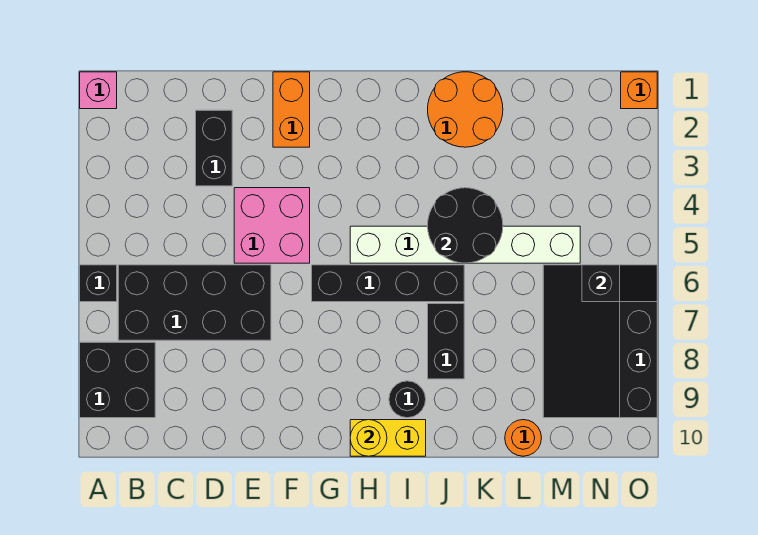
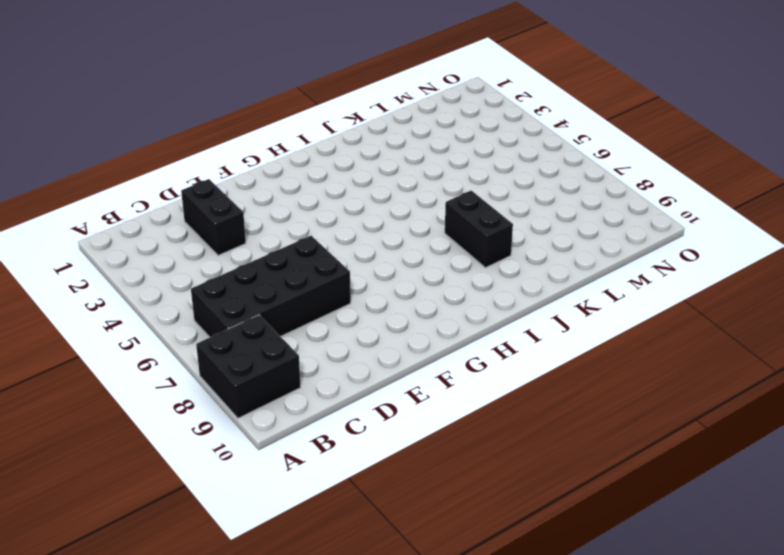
none -> pink 1x1 brick [80,72,117,109]
none -> black 1x1 brick [80,265,117,302]
none -> pink 2x2 brick [234,188,310,263]

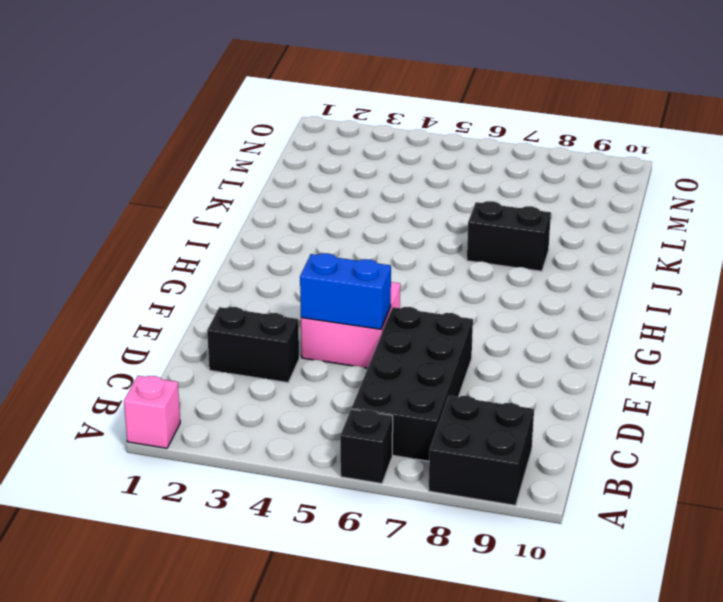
blue 1x2 brick [300,253,391,329] -> none
none -> orange 1x2 brick [273,72,310,147]
none -> black 1x4 brick [312,265,464,302]
none -> white 1x6 brick [350,226,580,263]

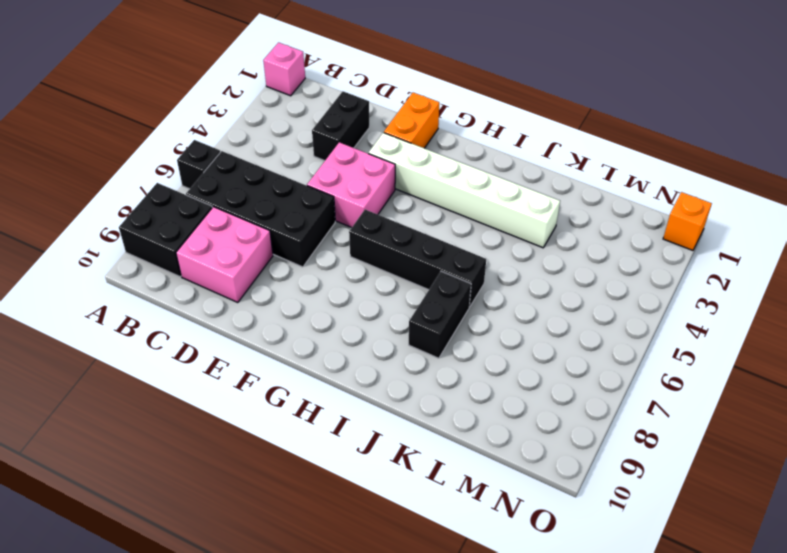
pink 2x2 brick [176,207,273,303] -> none
white 1x6 brick [368,133,560,248] -> white 1x6 brick moved to [350,226,580,263]
none -> yellow 1x2 brick [350,420,426,456]
none -> black 1x1 round brick [389,381,426,418]
none -> orange 2x2 round brick [428,72,503,147]

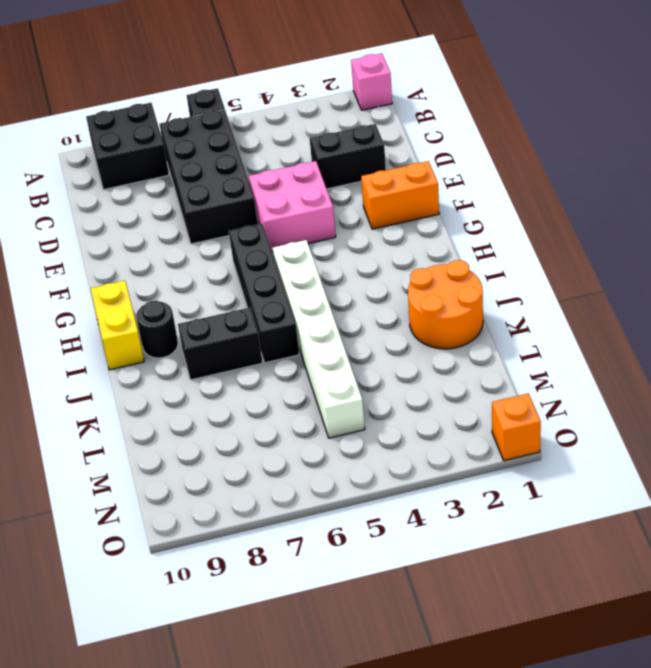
none -> orange 1x1 round brick [505,420,541,456]
none -> black 3x4 slope [543,265,657,418]
none -> yellow 1x1 round brick [350,420,387,456]

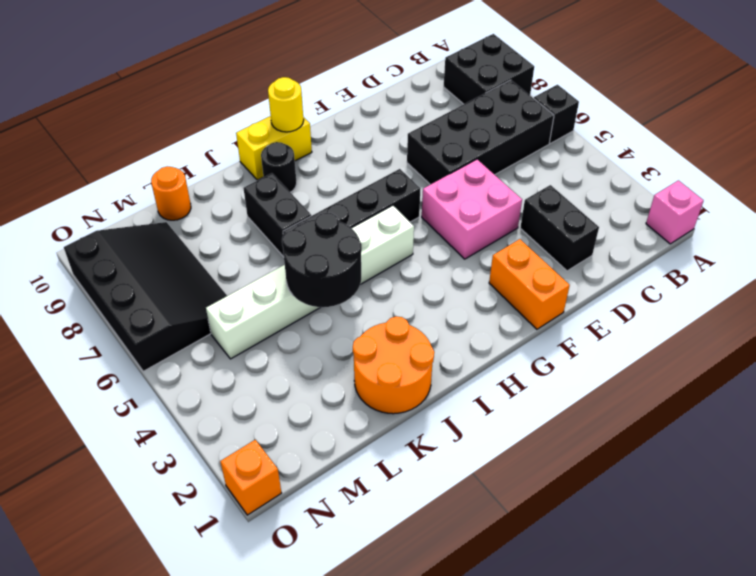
none -> black 1x2 slope [582,265,657,302]

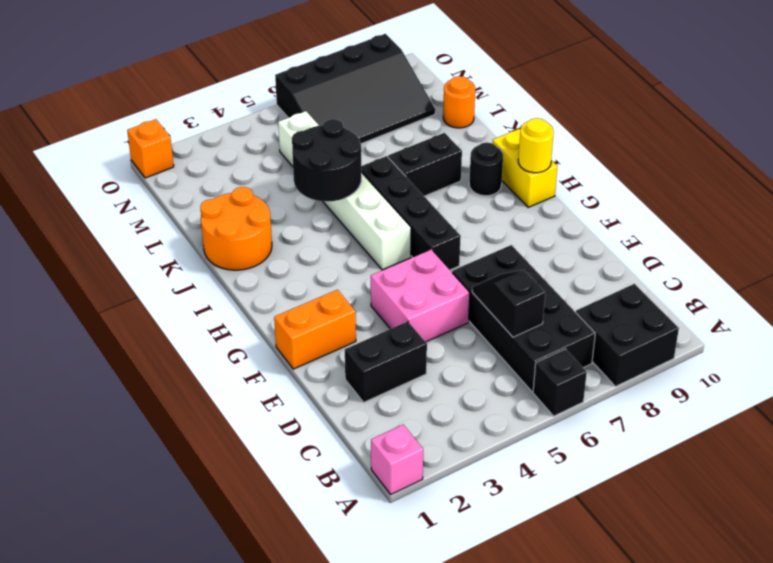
black 1x2 slope [472,270,545,337] -> black 1x2 slope moved to [582,265,657,302]

